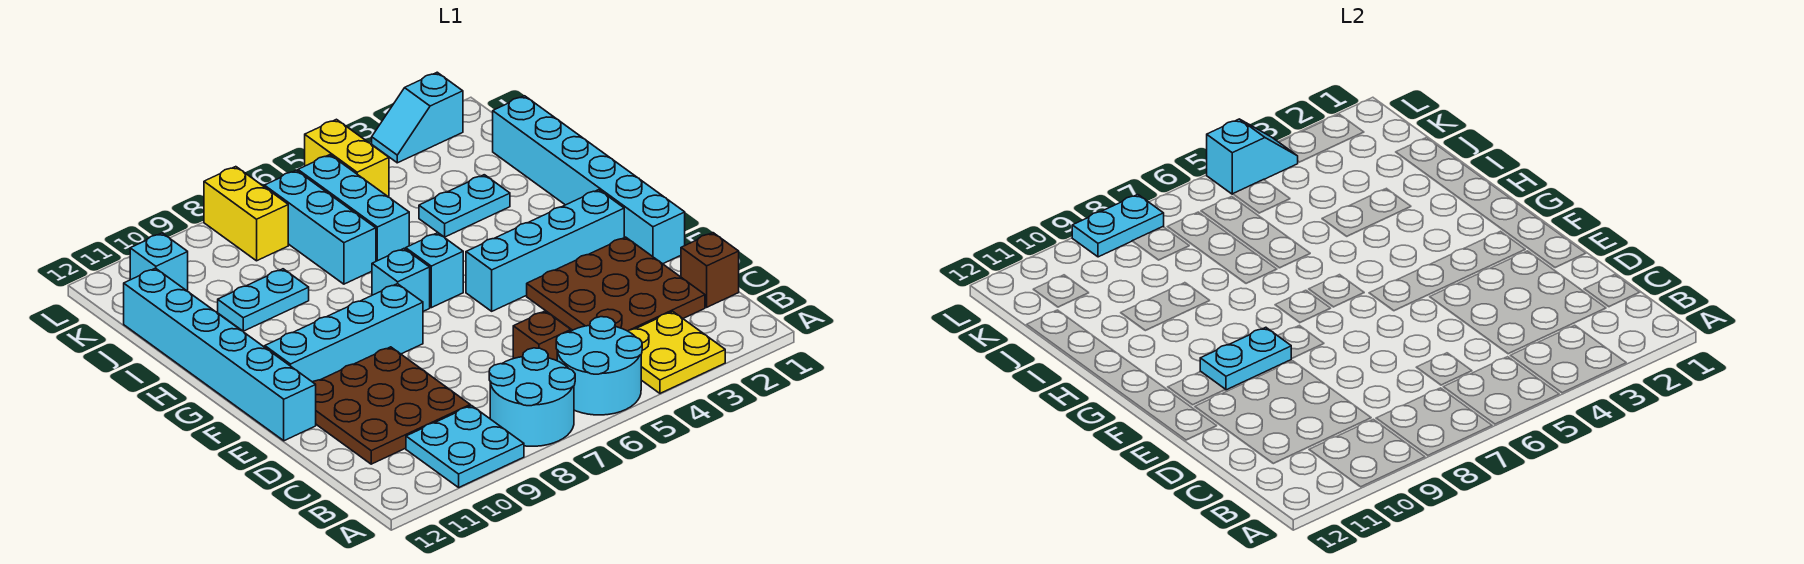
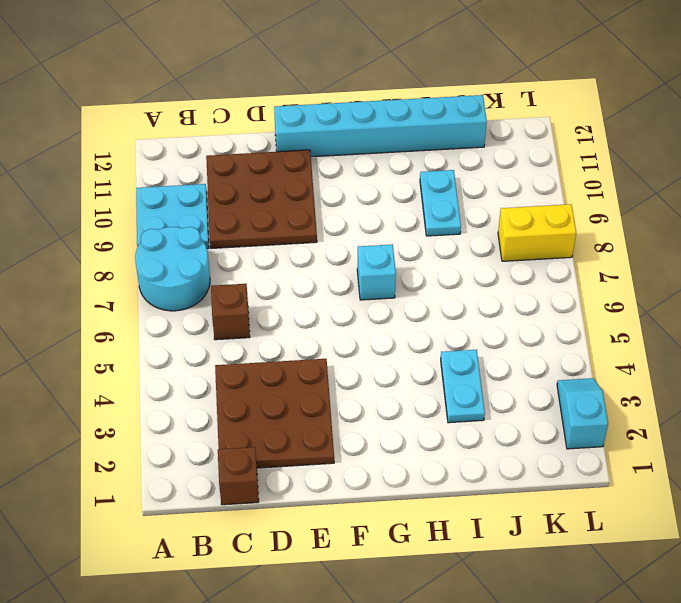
none -> yellow 2x2 plate [628,312,725,393]
none -> cyan 2x2 round brick [556,317,642,415]
none -> cyan 1x6 brick [493,96,685,264]

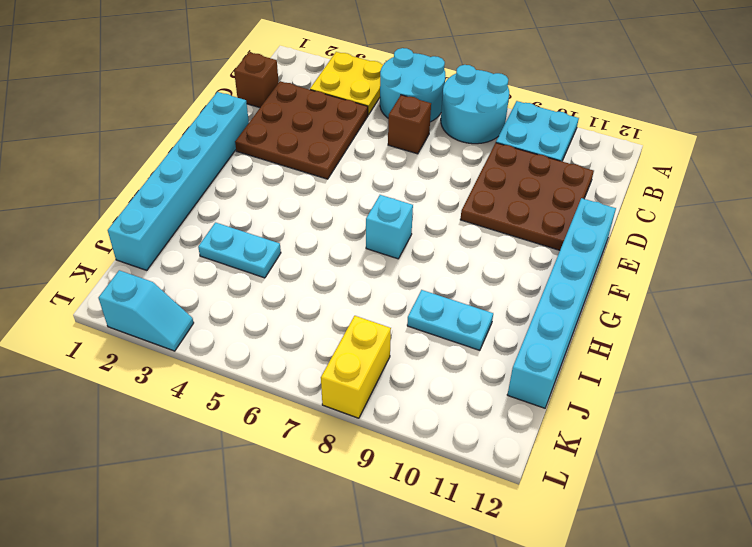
none -> cyan 1x4 brick [466,190,624,311]
none -> cyan 1x4 brick [265,284,423,382]
none -> cyan 1x1 brick [406,233,463,308]

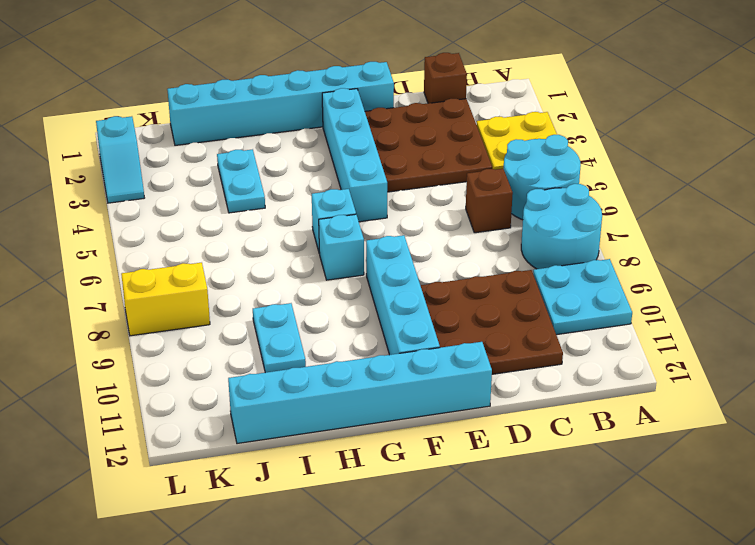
none -> cyan 1x3 brick [298,155,409,261]
none -> cyan 1x3 brick [264,170,376,284]
none -> yellow 1x2 brick [305,119,389,197]

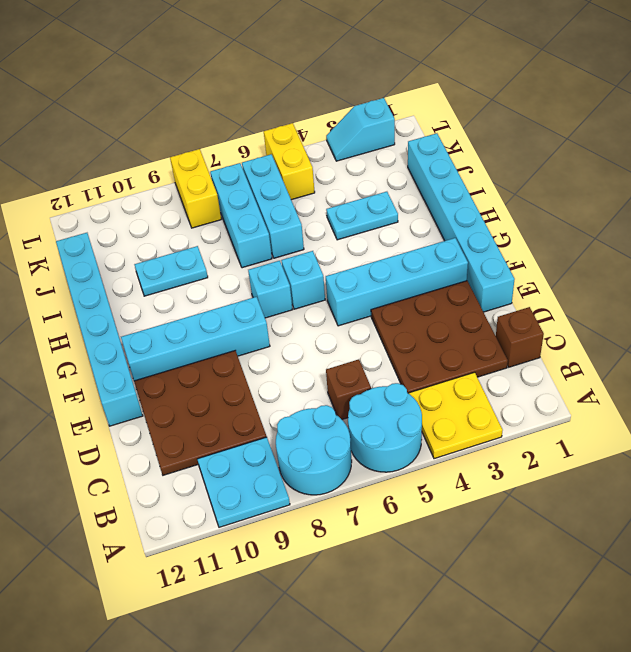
none -> cyan 1x1 brick [130,233,188,291]
none -> cyan 1x2 plate [1200,327,1291,390]
none -> cyan 1x2 slope [1207,119,1298,194]

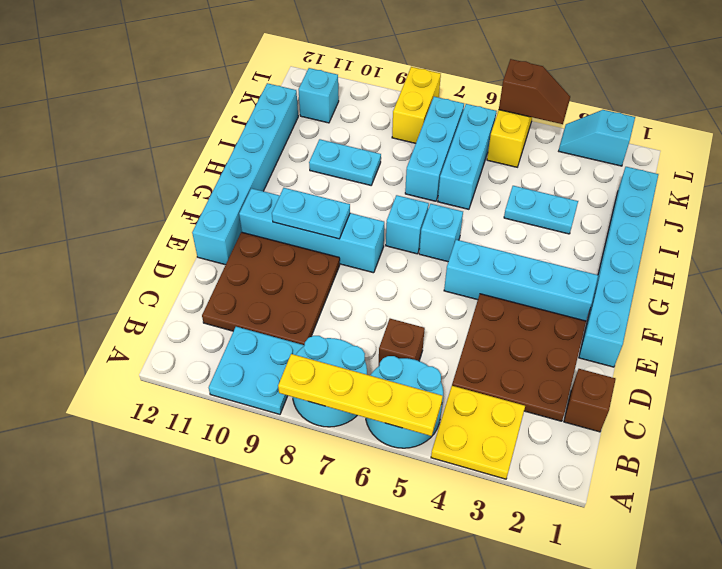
yellow 1x4 plate [278,354,443,436] -> none
brown 1x2 slope [499,59,570,124] -> cyan 1x2 slope [1207,119,1298,194]
none -> cyan 1x2 plate [1072,195,1164,257]

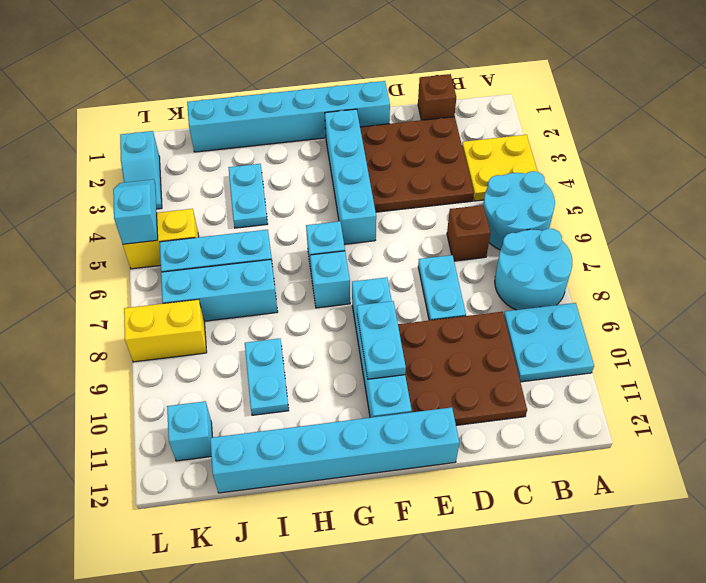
cyan 1x2 plate [418,255,466,320] -> cyan 1x2 plate moved to [1072,195,1164,257]

